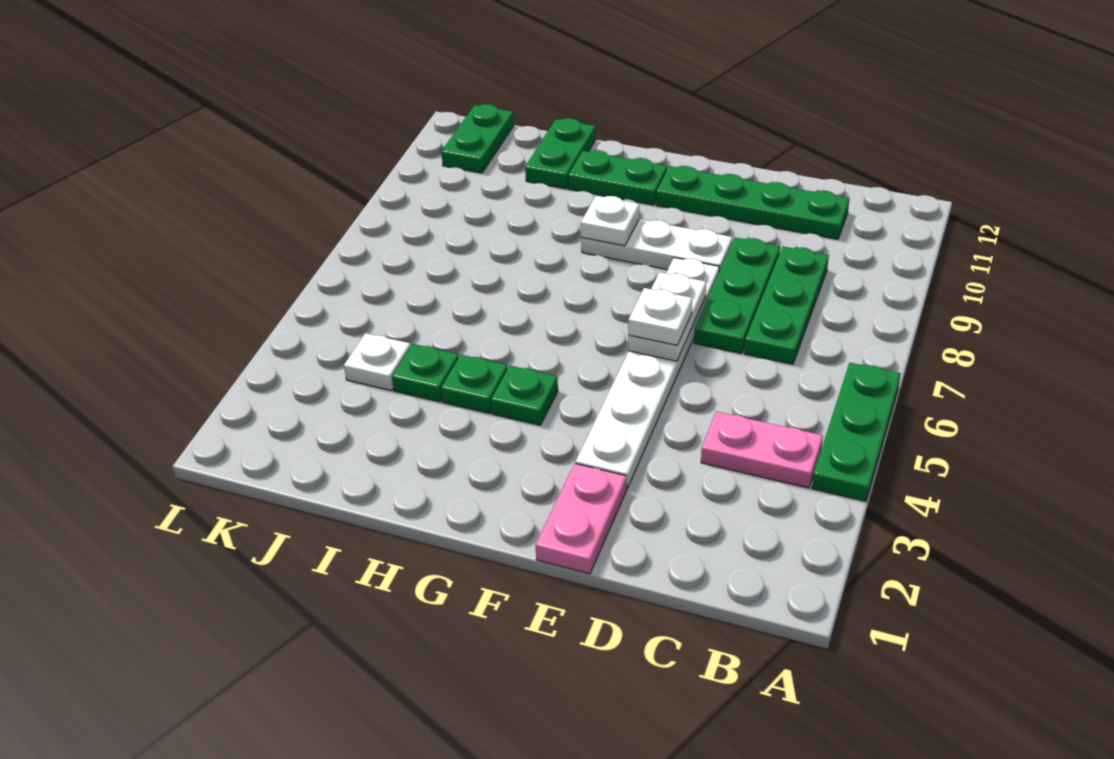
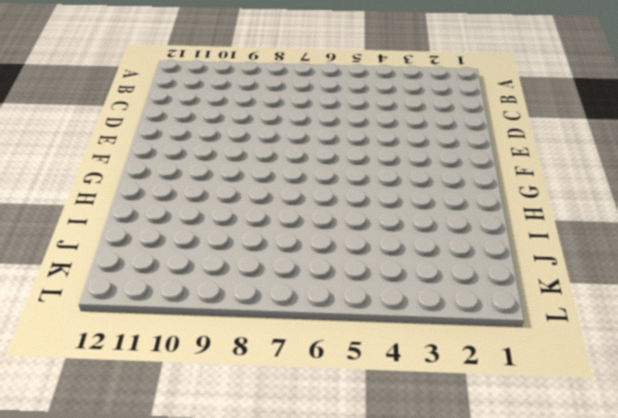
none -> green 1x3 plate [812,363,901,501]
none -> pink 1x2 plate [701,412,823,488]
none -> green 1x3 plate [744,247,829,364]

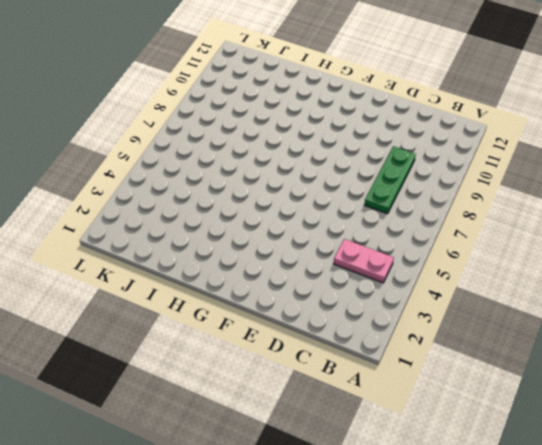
none -> green 1x3 plate [812,363,901,501]
none -> green 1x4 plate [656,166,850,239]
none -> green 1x3 plate [694,237,780,353]

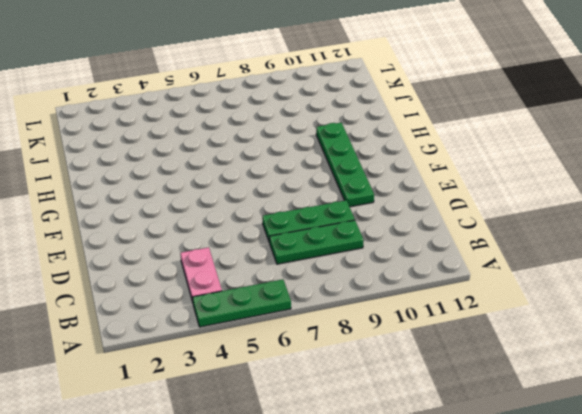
green 1x4 plate [316,123,374,207] -> green 1x4 plate moved to [656,166,850,239]
none -> pink 1x2 plate [535,464,627,574]
none -> white 1x6 plate [576,258,719,488]
none -> white 1x3 plate [581,219,732,272]

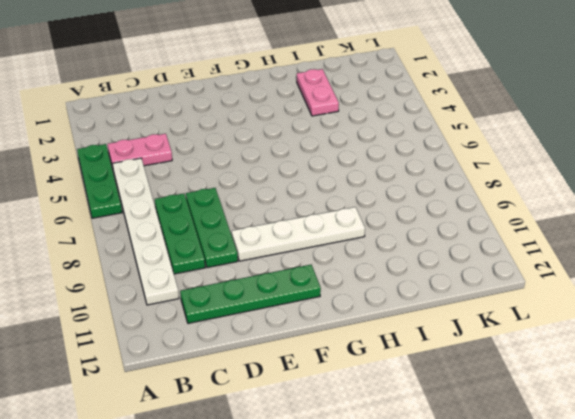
white 1x6 plate [112,158,179,305] -> white 1x6 plate moved to [576,258,719,488]
white 1x4 plate [232,207,365,261] -> white 1x3 plate [581,219,732,272]
pink 1x2 plate [297,69,339,116] -> pink 1x2 plate moved to [535,464,627,574]
none -> green 1x1 plate [491,366,558,425]
none -> green 1x2 plate [568,150,667,205]
none -> green 1x1 plate [441,355,508,414]

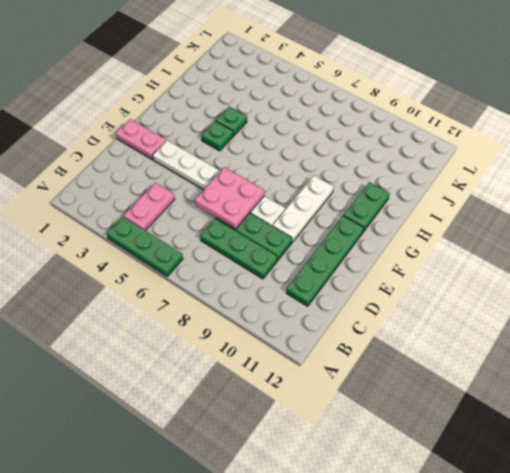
pink 2x2 plate [195,167,265,229] -> white 1x2 plate [628,272,706,361]
none -> green 1x1 plate [392,344,459,402]
none -> green 1x2 plate [525,118,596,189]
none -> white 1x1 plate [344,333,411,391]

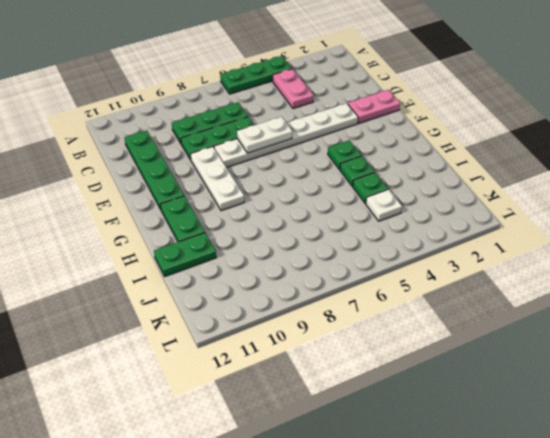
none -> green 1x2 plate [441,104,514,173]
none -> white 1x1 plate [581,196,639,246]
none -> white 1x1 plate [628,288,692,345]

